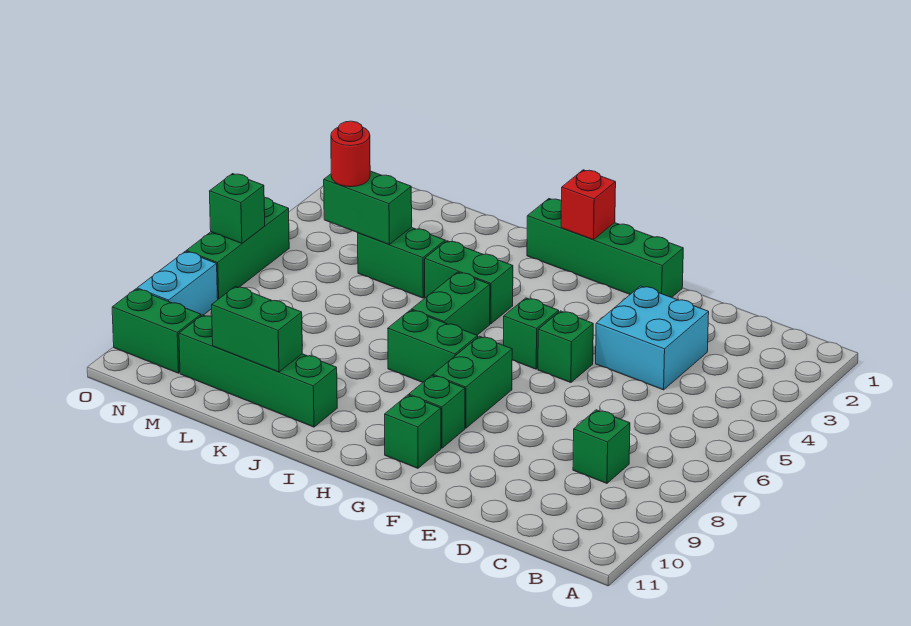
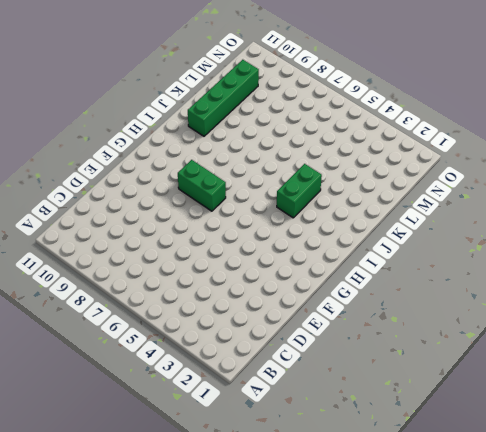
none -> green 1x1 brick [573,410,630,483]
none -> cyan 2x2 brick [596,286,709,390]
none -> green 1x4 brick [527,199,683,297]

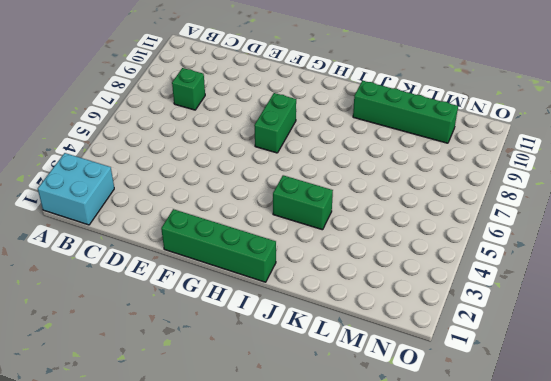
cyan 2x2 brick [38,153,114,225] -> cyan 2x2 brick moved to [596,286,709,390]
none -> green 1x1 brick [538,311,593,383]
none -> green 1x1 brick [504,298,559,369]
none -> green 1x1 brick [409,375,465,448]

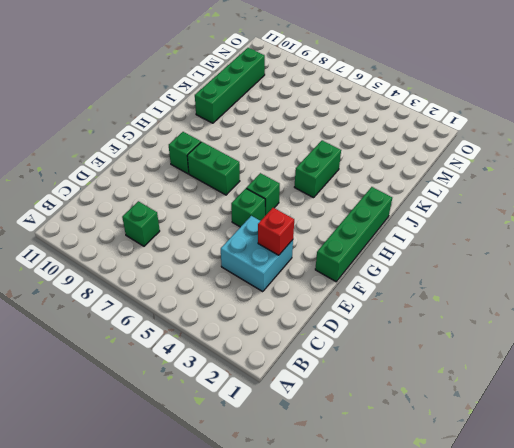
red 1x1 brick [258,208,294,255] -> red 1x1 brick moved to [561,170,616,240]
none -> green 1x1 brick [385,395,441,468]
none -> green 1x2 brick [388,310,478,383]
none -> green 1x2 brick [412,272,490,335]

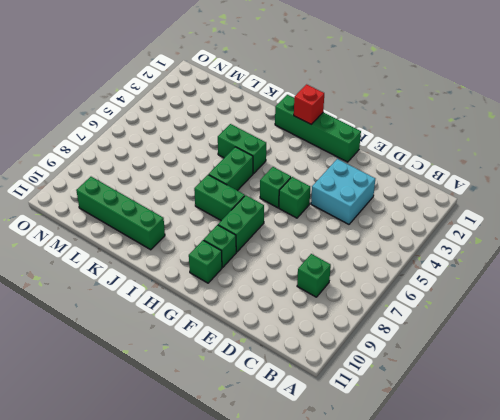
none -> green 1x2 brick [358,227,445,298]
none -> green 1x2 brick [112,289,201,373]
none -> green 1x3 brick [186,197,289,299]

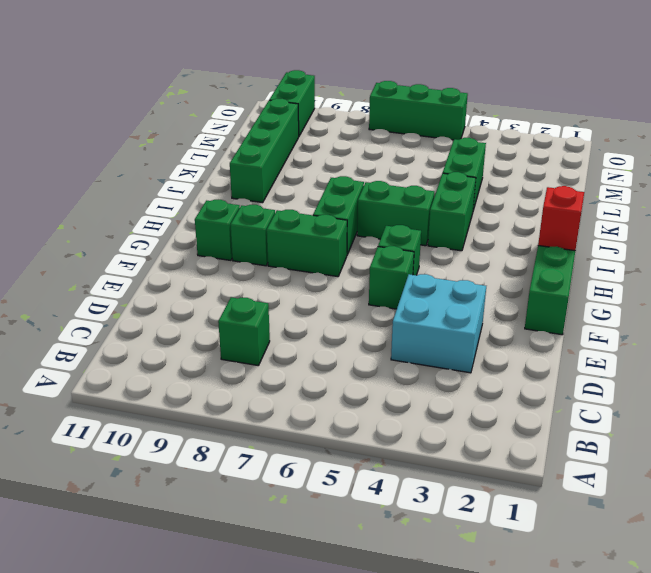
none -> cyan 1x2 brick [137,251,218,316]
none -> green 1x2 brick [212,286,302,372]
none -> green 1x2 brick [324,171,412,244]

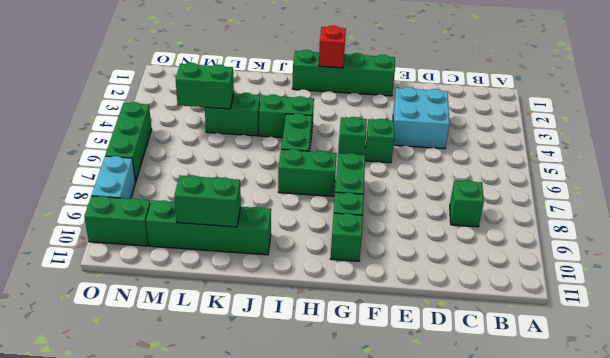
none -> green 1x1 brick [210,174,265,243]
none -> red 1x1 round brick [331,121,370,187]

